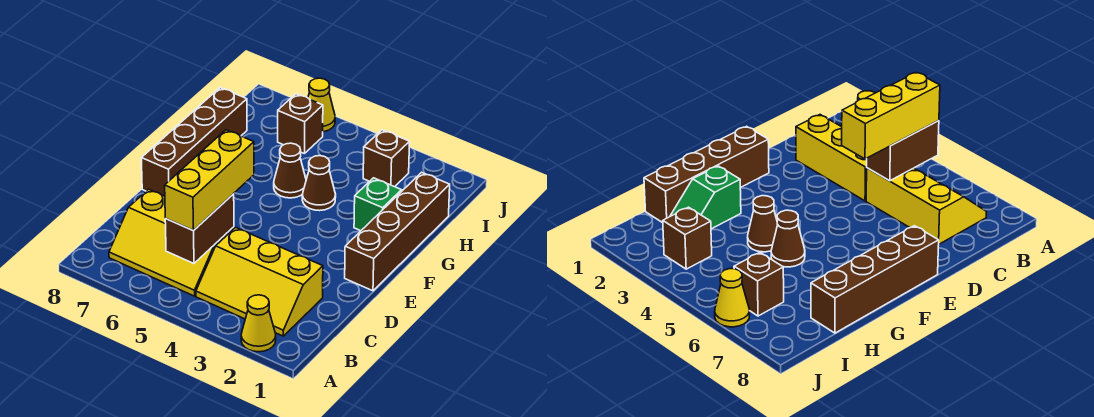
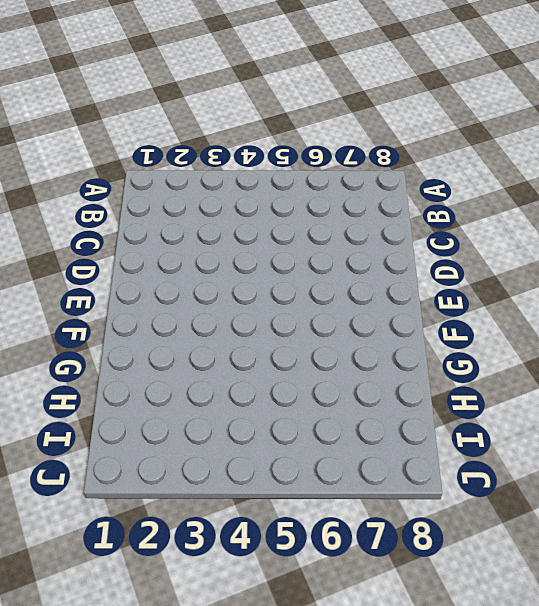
none -> yellow 1x1 cone [241,295,276,352]
none -> yellow 2x3 slope [196,228,323,336]
none -> yellow 2x3 slope [109,189,234,296]

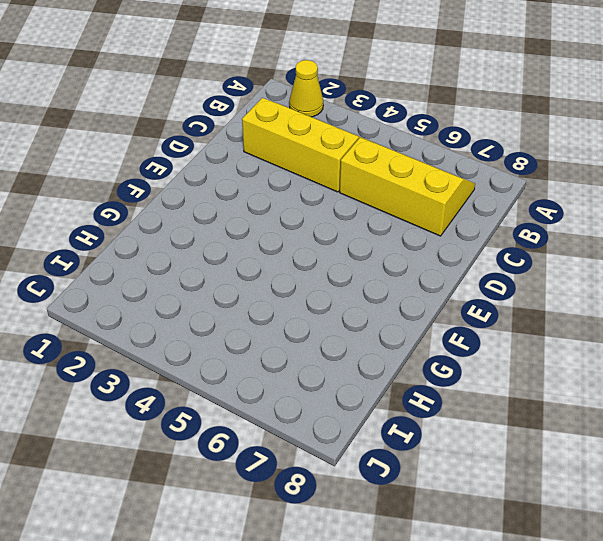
none -> brown 1x4 brick [345,172,450,291]
none -> brown 1x4 brick [141,88,247,196]
none -> green 1x2 slope [354,178,403,231]

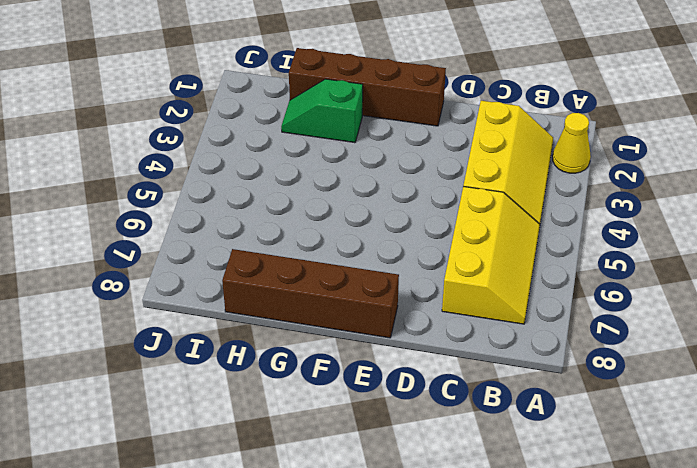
none -> brown 1x1 cone [302,156,336,211]
none -> brown 1x1 cone [274,143,306,198]
none -> brown 1x1 brick [363,130,410,187]

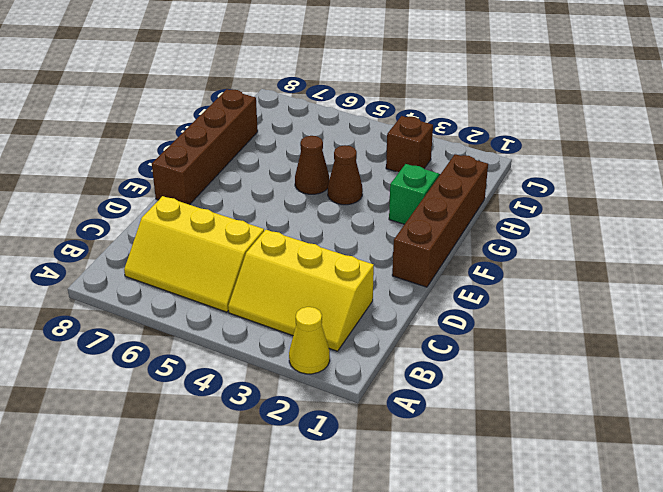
none -> brown 1x1 brick [278,94,323,154]
none -> yellow 1x1 cone [308,78,335,132]
none -> brown 1x2 brick [165,194,234,263]

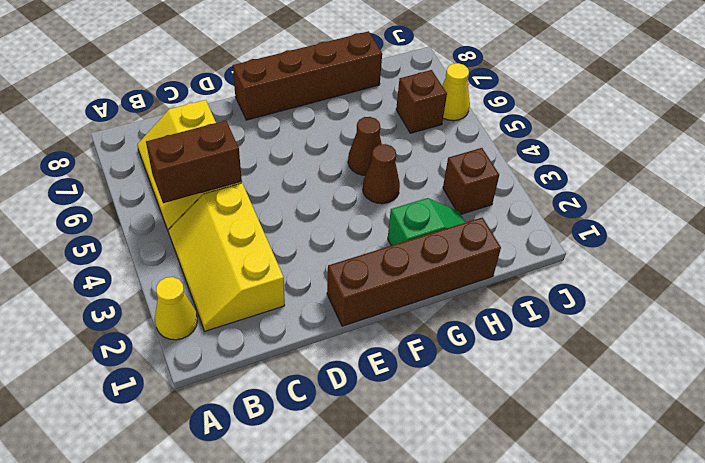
none -> yellow 1x3 brick [165,130,254,231]

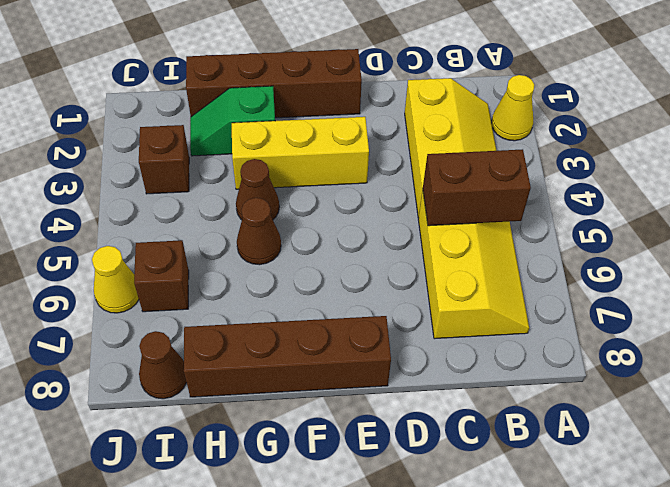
yellow 1x3 brick [232,117,369,189] -> yellow 1x3 brick moved to [165,130,254,231]
brown 1x1 cone [139,331,187,399] -> none

